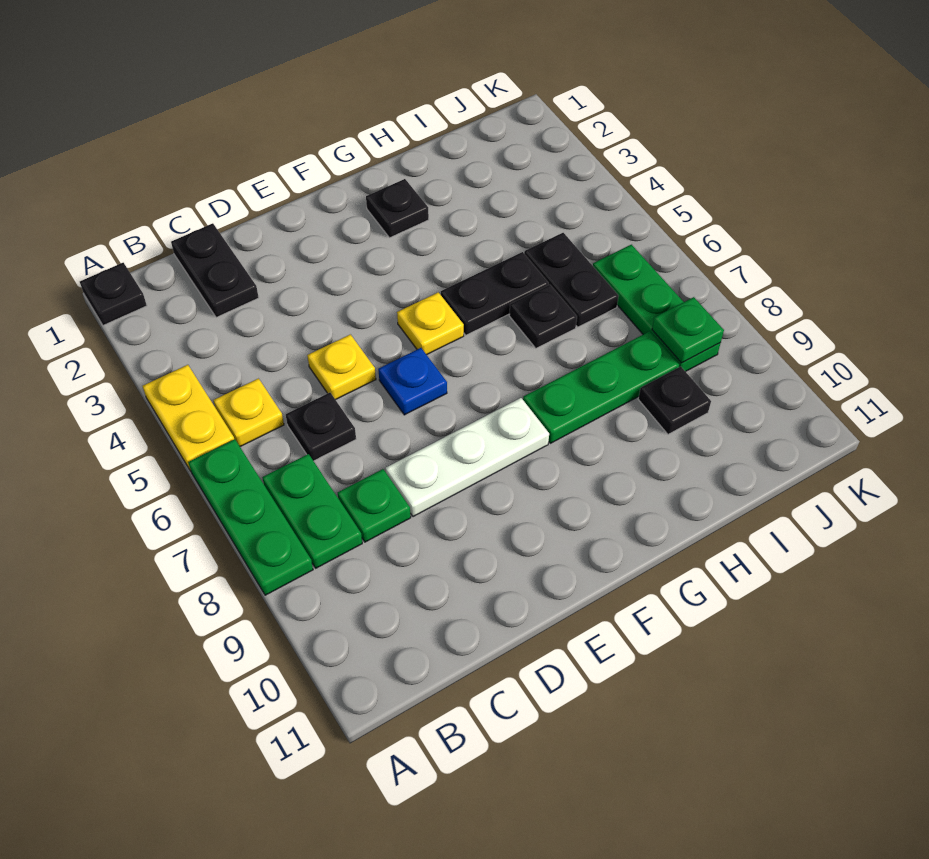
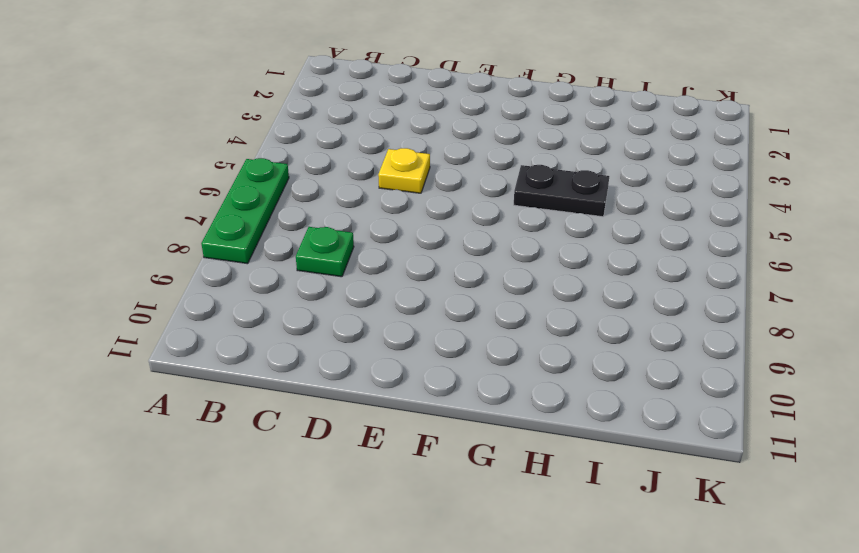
none -> black 1x1 plate [80,263,147,325]
none -> yellow 1x2 plate [143,365,234,471]
none -> yellow 1x1 plate [214,379,284,447]

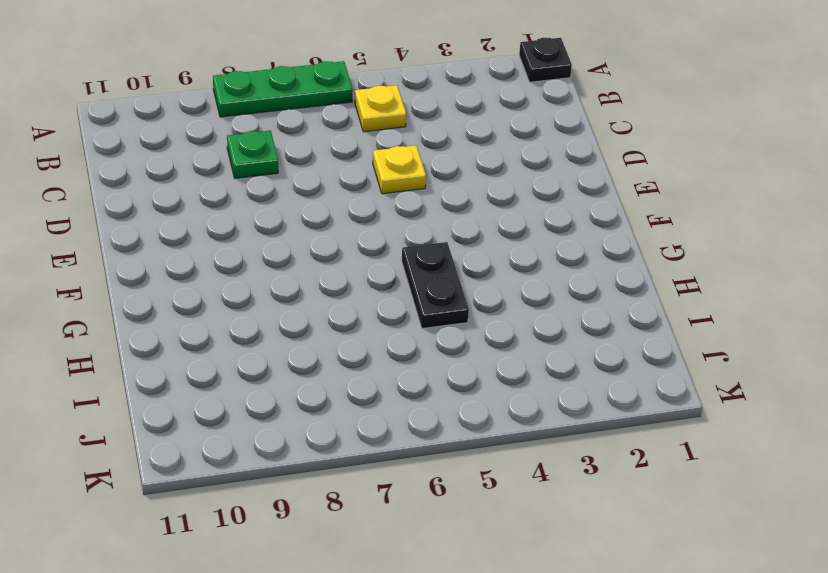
none -> yellow 1x2 plate [143,365,234,471]
none -> green 1x2 plate [262,454,362,568]
none -> black 1x2 plate [171,223,259,317]

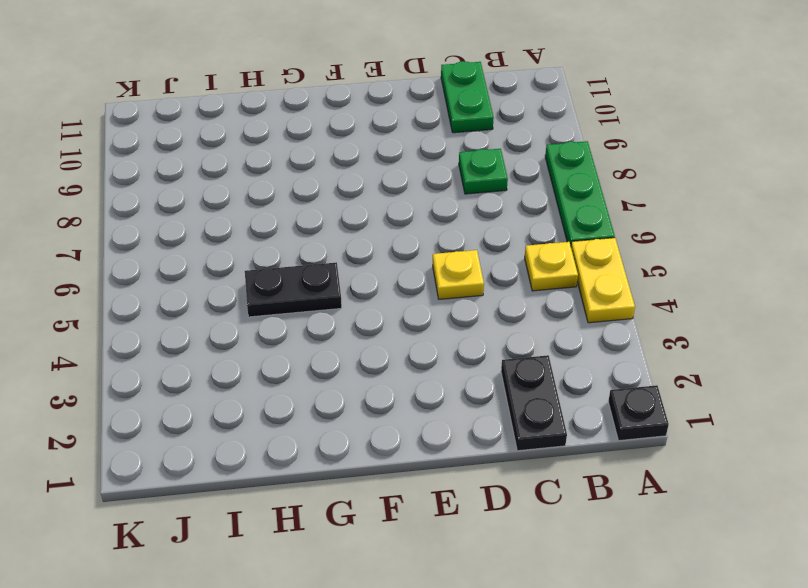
green 1x2 plate [441,61,494,133] -> green 1x2 plate moved to [262,454,362,568]
none -> black 1x1 plate [286,393,356,461]
none -> white 1x3 plate [386,398,549,517]
none -> blue 1x1 plate [378,348,447,415]

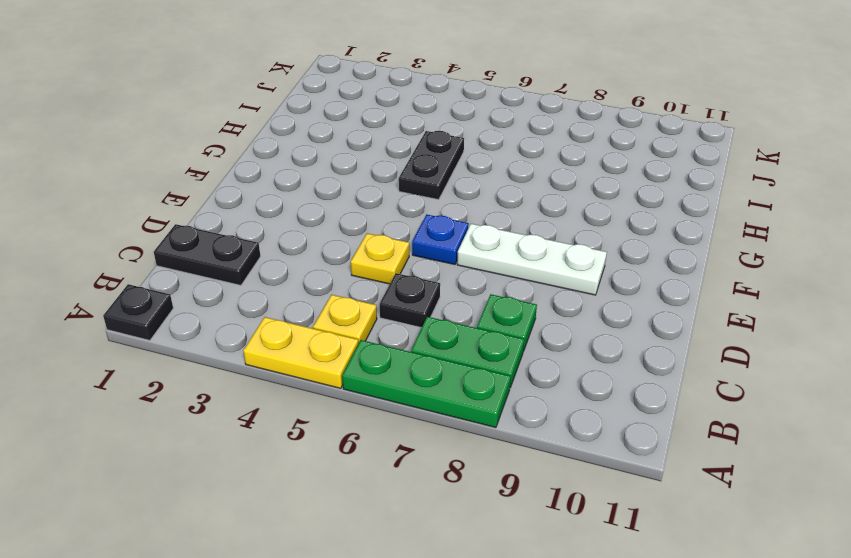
white 1x3 plate [457,224,607,295] -> white 1x3 plate turned to [386,398,549,517]
none -> yellow 1x1 plate [397,292,464,355]
none -> black 1x1 plate [366,179,429,238]
none -> green 1x3 plate [523,331,679,443]

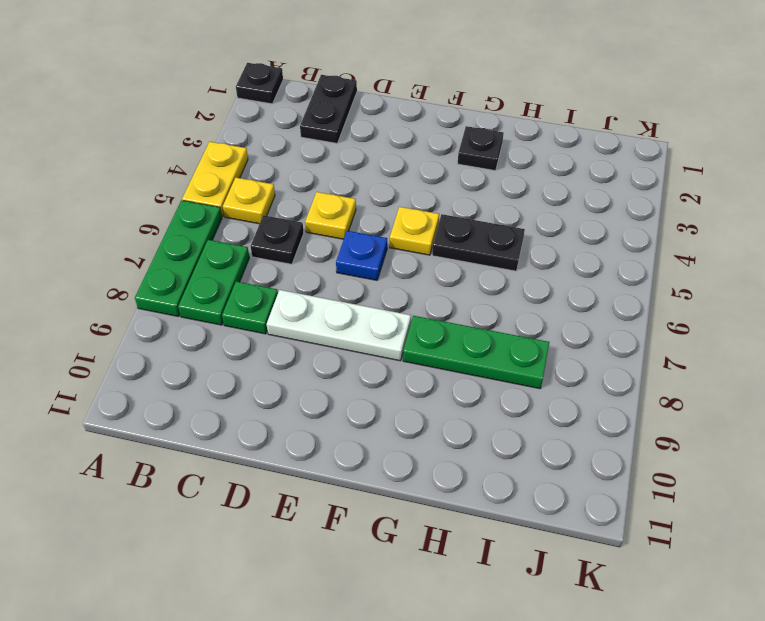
none -> black 1x1 plate [509,285,577,348]
none -> black 1x2 plate [524,233,618,327]
none -> black 1x1 plate [638,367,711,434]

